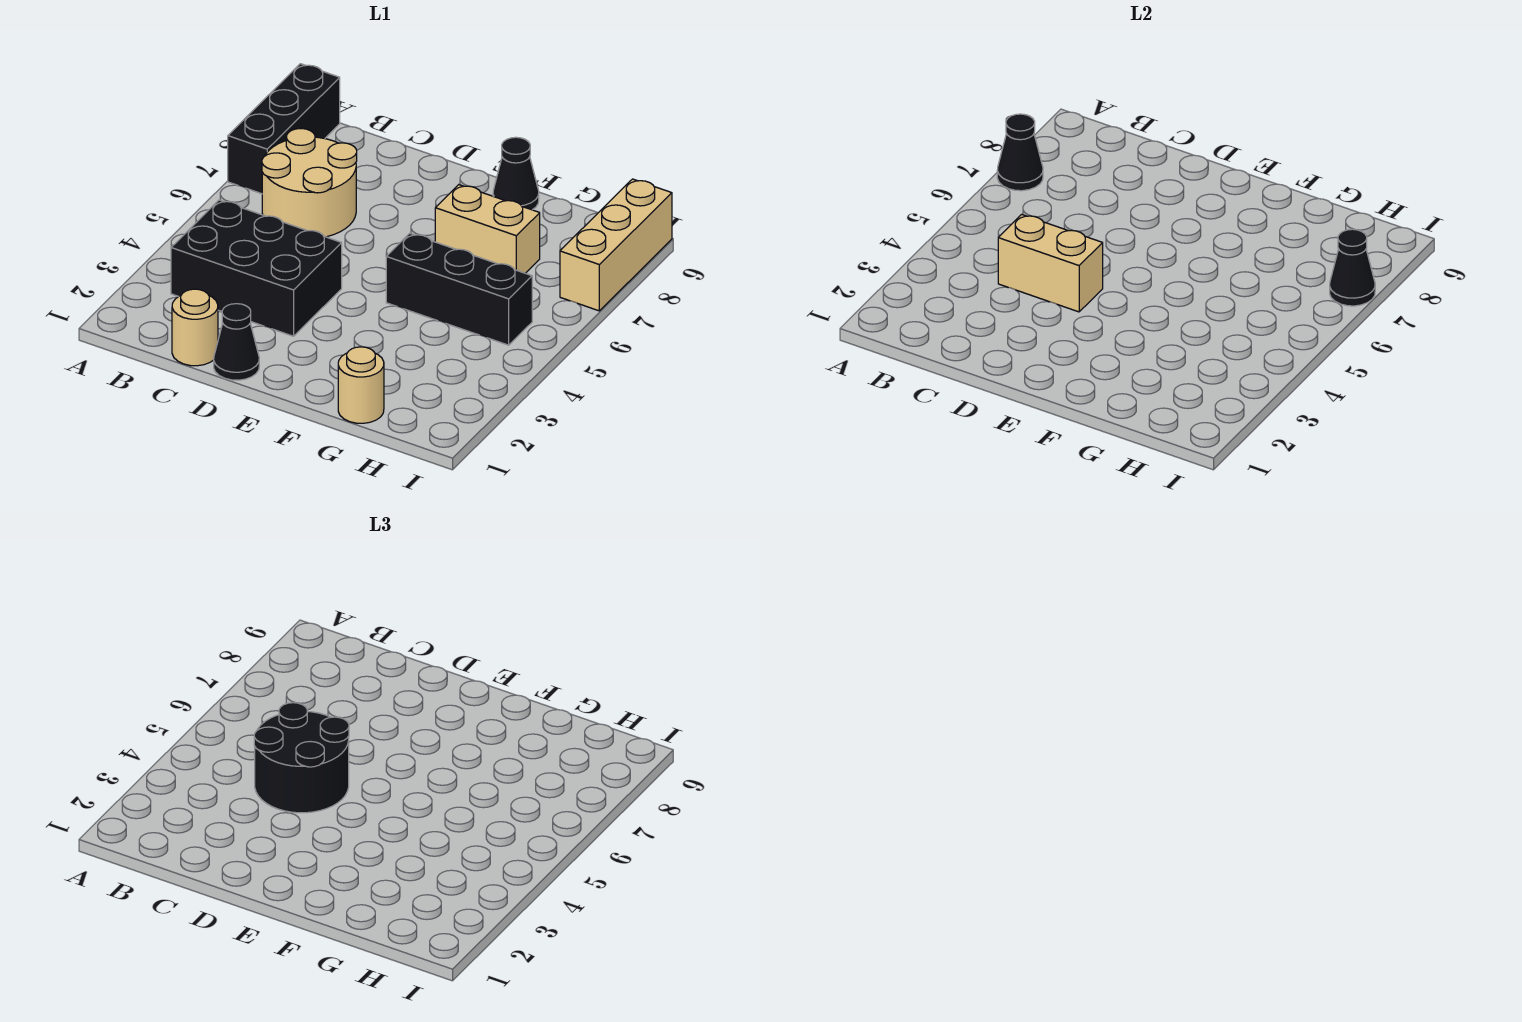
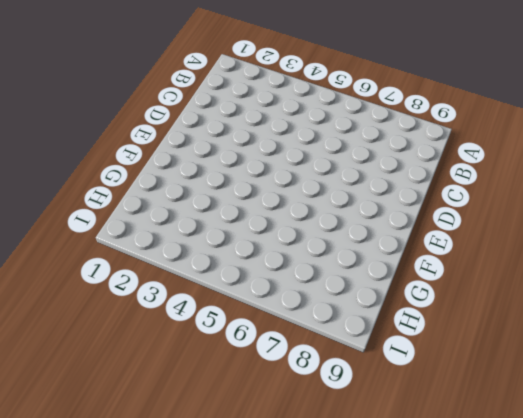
none -> black 1x3 brick [228,64,340,194]
none -> black 2x3 brick [171,200,342,336]
none -> tan 2x2 round brick [262,129,357,237]

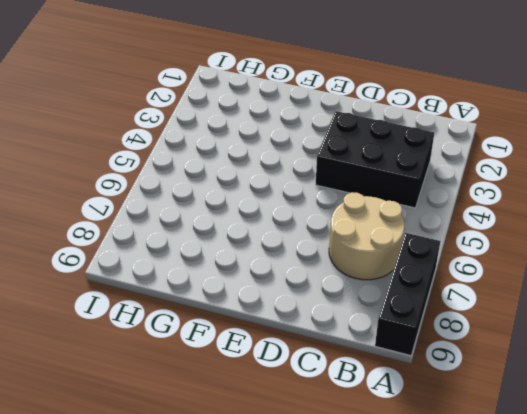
none -> tan 1x1 round brick [172,289,218,366]
none -> black 1x1 cone [214,304,259,380]
none -> black 1x3 brick [386,233,532,345]

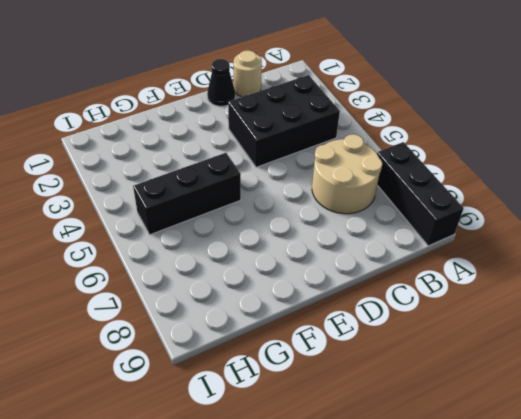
none -> tan 1x2 brick [435,185,540,273]
none -> black 1x1 cone [493,137,539,210]
none -> tan 1x1 round brick [338,347,384,423]

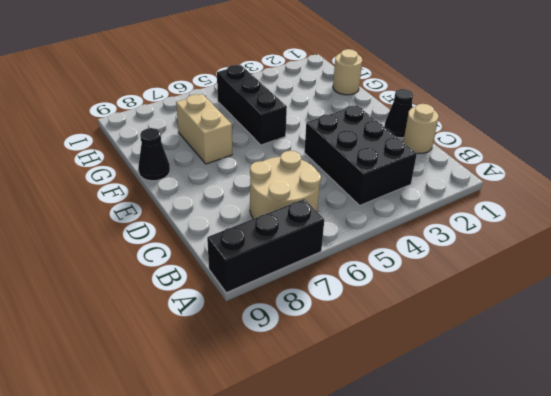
none -> tan 1x3 brick [560,179,672,311]
none -> black 1x1 cone [997,114,1043,191]
none -> tan 1x2 brick [998,214,1103,312]

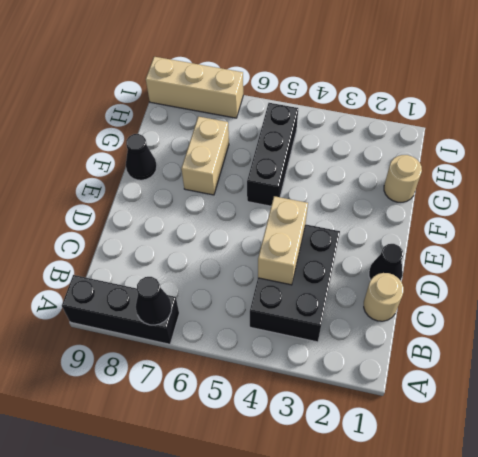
none -> tan 2x2 round brick [262,129,357,237]
none -> black 1x1 cone [1330,229,1375,306]
none -> black 2x2 round brick [254,703,349,813]

